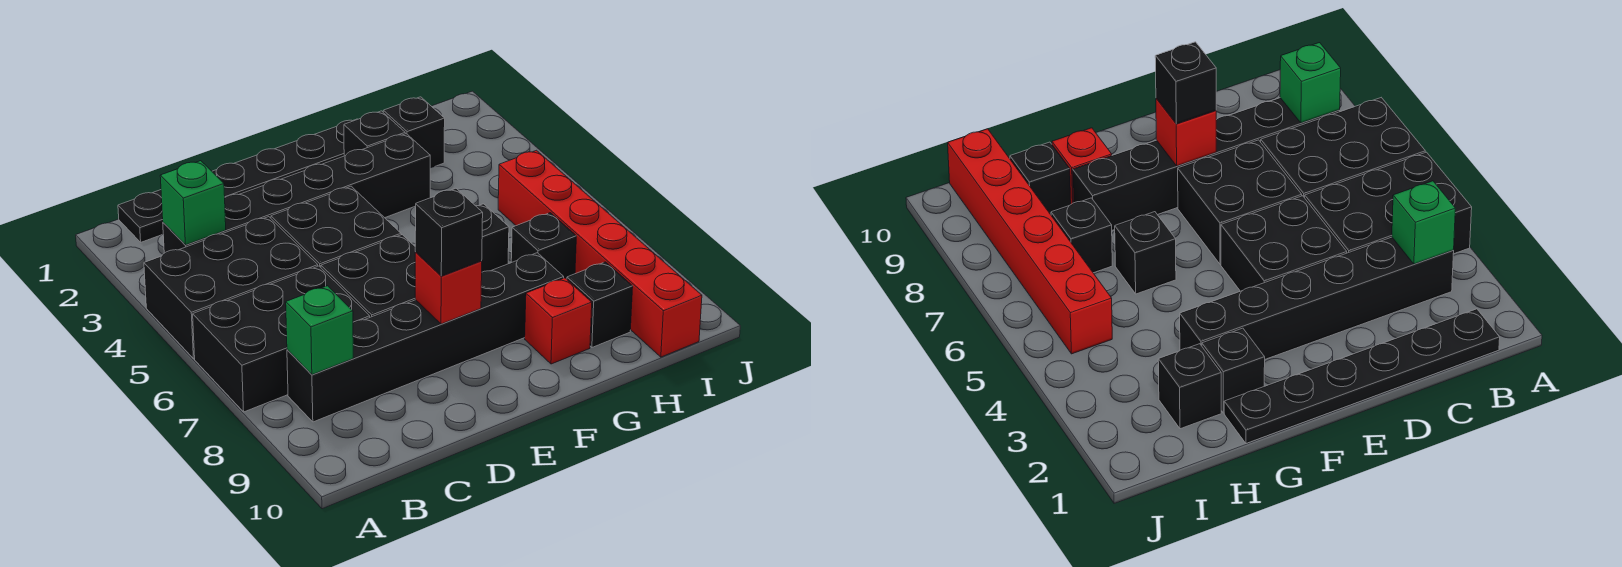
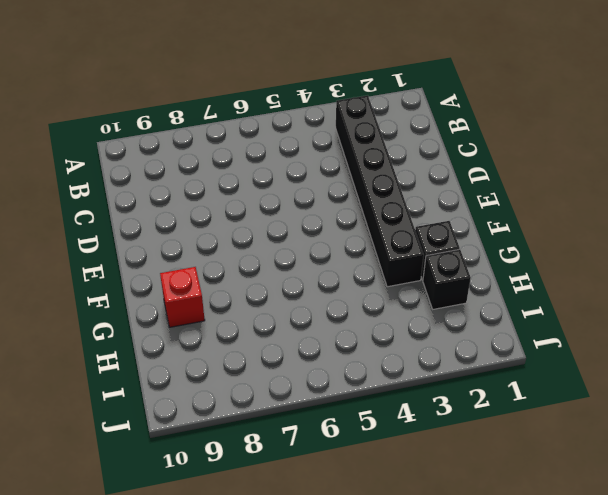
none -> black 2x3 brick [144,217,318,359]
none -> black 2x3 brick [193,266,370,412]
none -> black 1x6 plate [118,119,358,242]

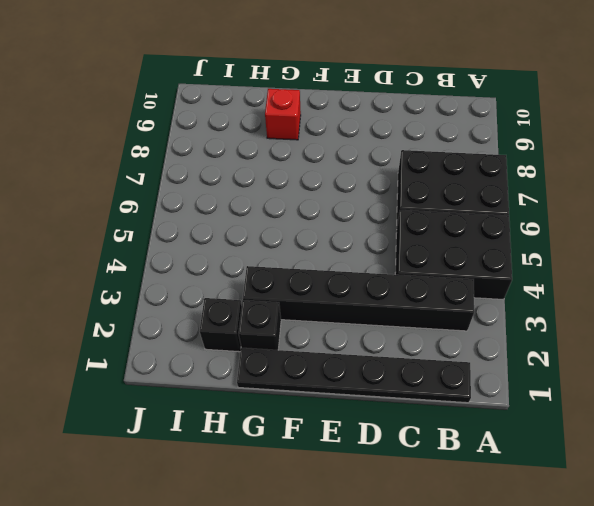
none -> black 1x6 brick [287,253,564,422]
none -> black 2x2 brick [271,186,401,267]
none -> black 2x2 brick [321,235,415,317]

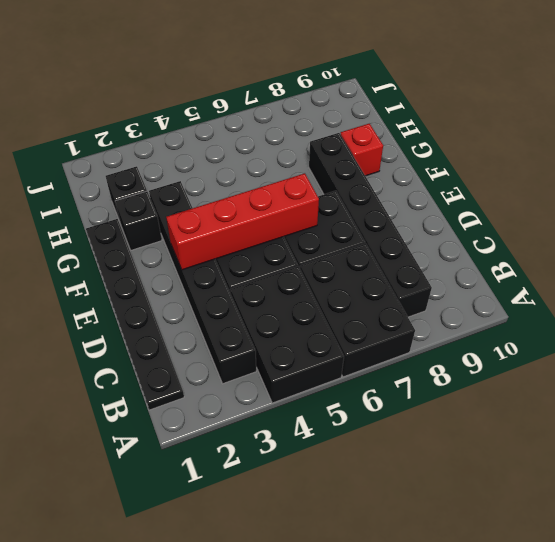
red 1x4 brick [166,173,319,270] -> none
none -> black 1x1 brick [476,204,509,272]
none -> black 1x1 brick [511,213,576,279]
none -> black 1x1 brick [567,262,633,347]

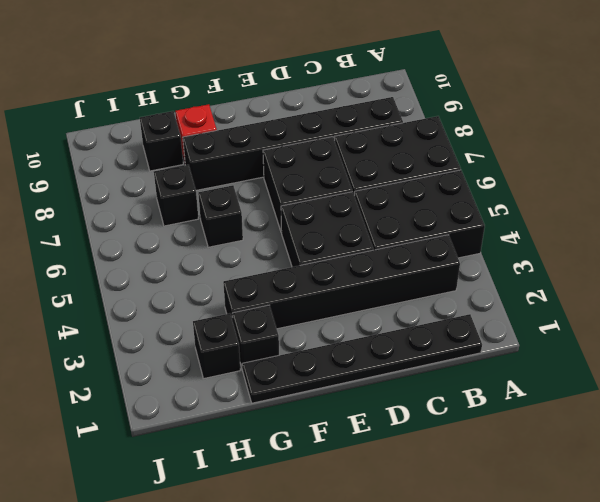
none -> red 1x6 brick [498,150,702,357]
none -> green 1x1 brick [160,161,226,245]
none -> green 1x1 brick [286,286,353,375]

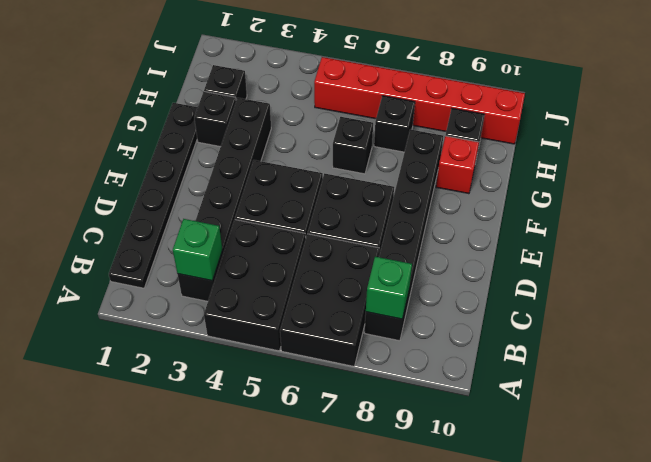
none -> red 1x1 brick [415,252,482,324]
none -> black 1x1 brick [415,188,483,276]

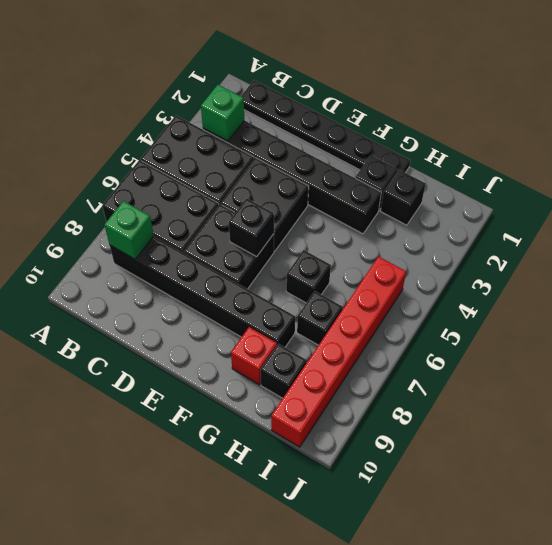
black 1x1 brick [229,198,274,257] -> black 1x1 brick moved to [415,188,483,276]
none -> red 1x1 brick [415,252,482,324]

